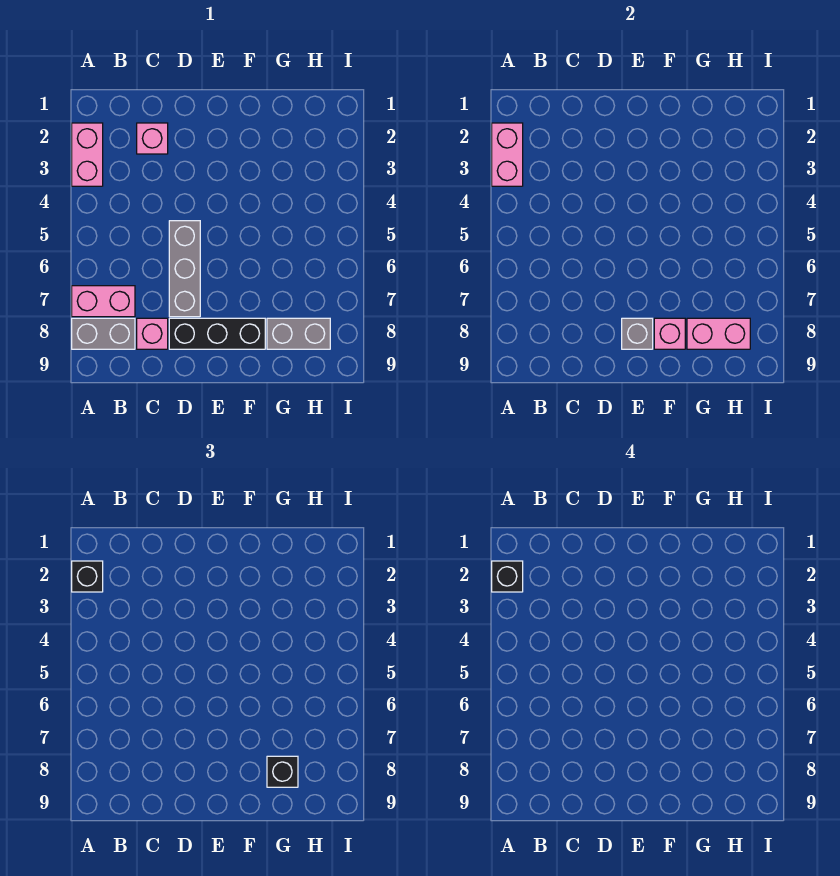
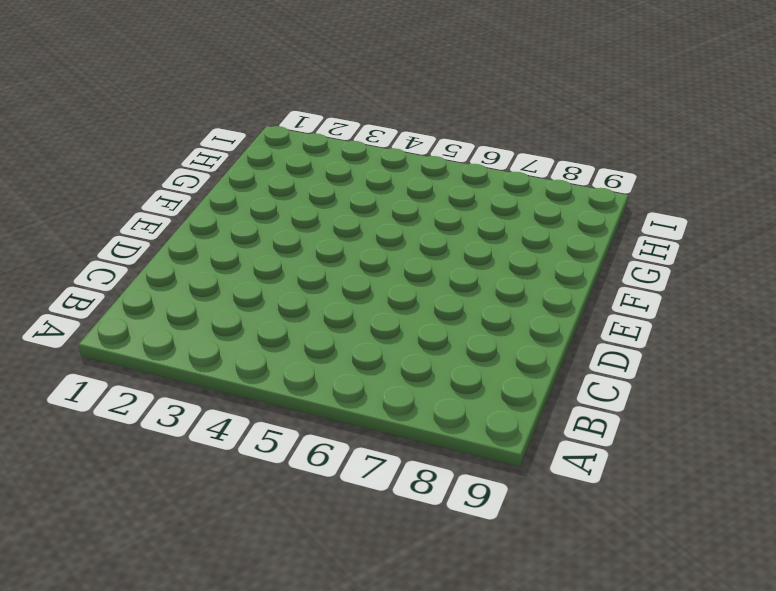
none -> pink 1x2 brick [72,123,103,186]
none -> pink 1x2 brick [72,286,135,317]
none -> grey 1x2 brick [72,318,135,349]

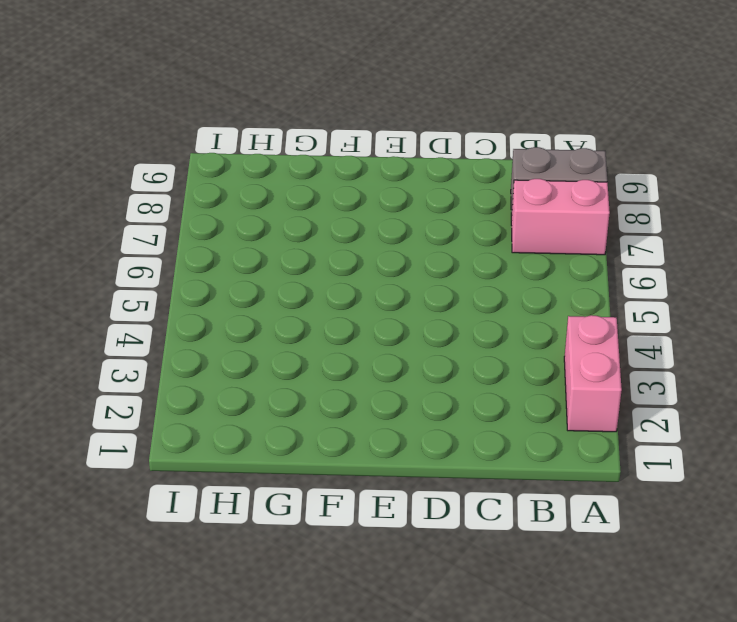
none -> pink 1x1 brick [137,123,168,154]
none -> pink 1x1 brick [137,318,168,349]
none -> grey 1x3 brick [169,221,200,317]

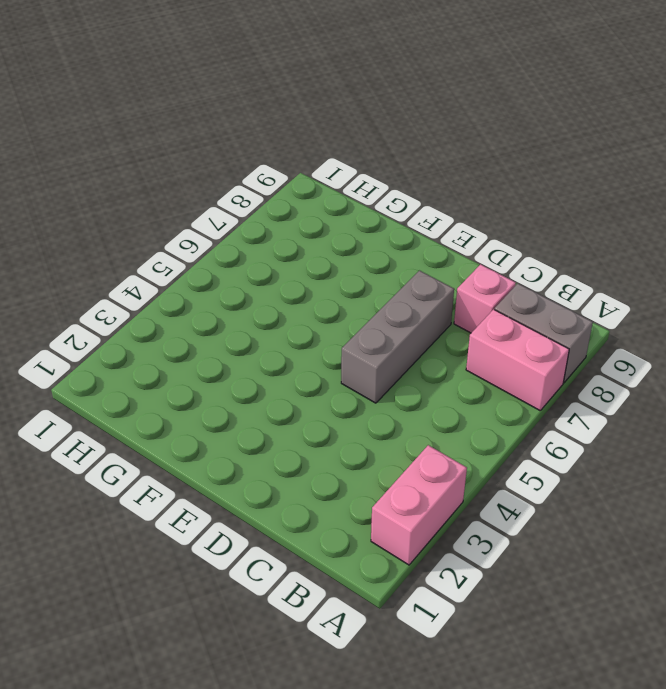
none -> pink 1x1 brick [137,123,168,154]
none -> black 1x3 brick [169,318,265,349]
none -> grey 1x2 brick [267,318,330,349]

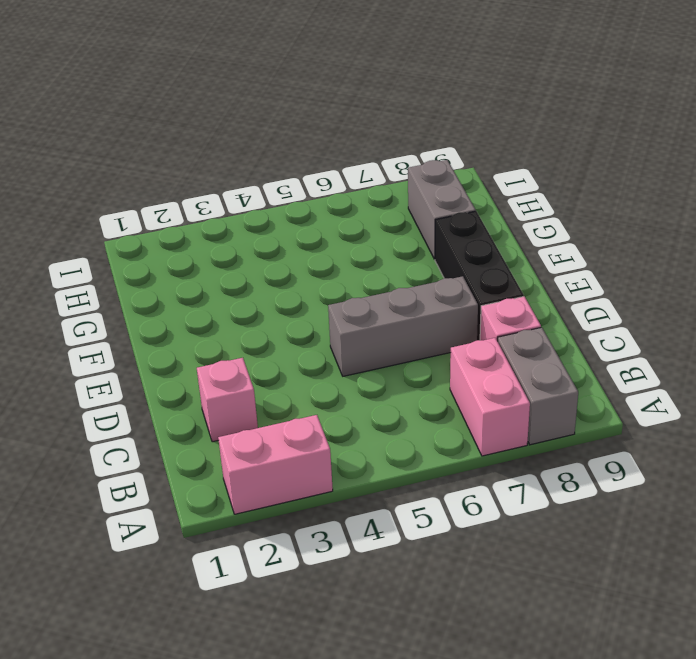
none -> pink 1x2 brick [492,123,523,186]
none -> grey 1x1 brick [622,318,653,349]
none -> pink 1x1 brick [654,318,685,349]

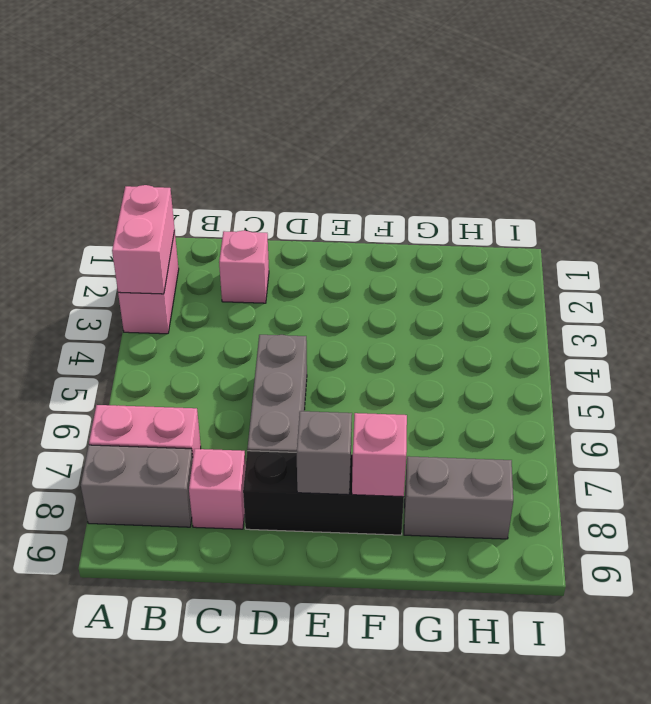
none -> pink 1x2 brick [687,318,750,349]
none -> black 1x1 brick [72,561,103,592]
none -> black 1x1 brick [267,756,298,787]

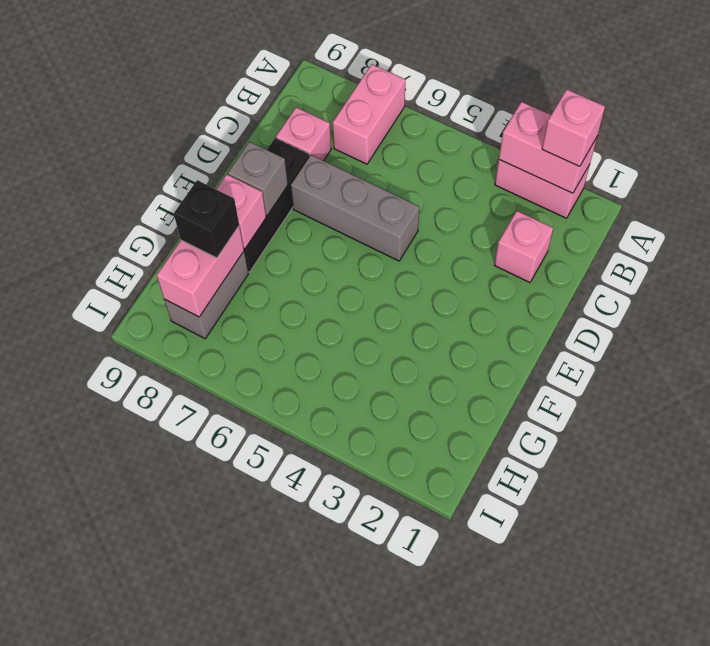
pink 1x1 brick [542,89,605,166] -> black 1x1 brick [72,561,103,592]
none -> grey 1x2 brick [72,318,135,349]
none -> black 1x1 brick [492,561,523,592]

